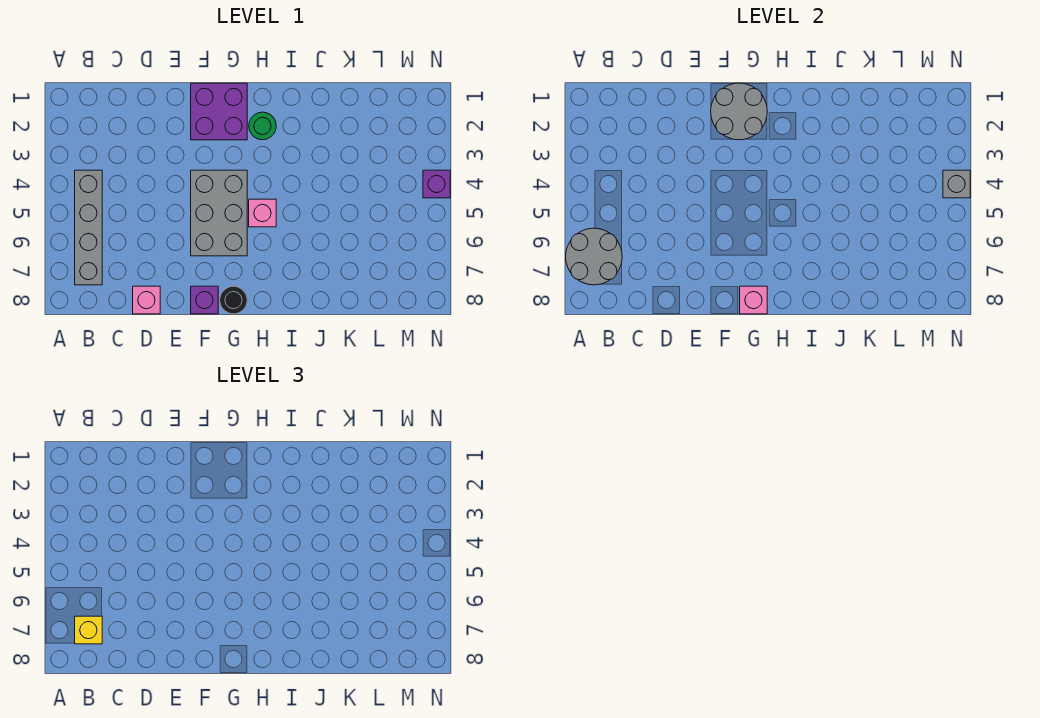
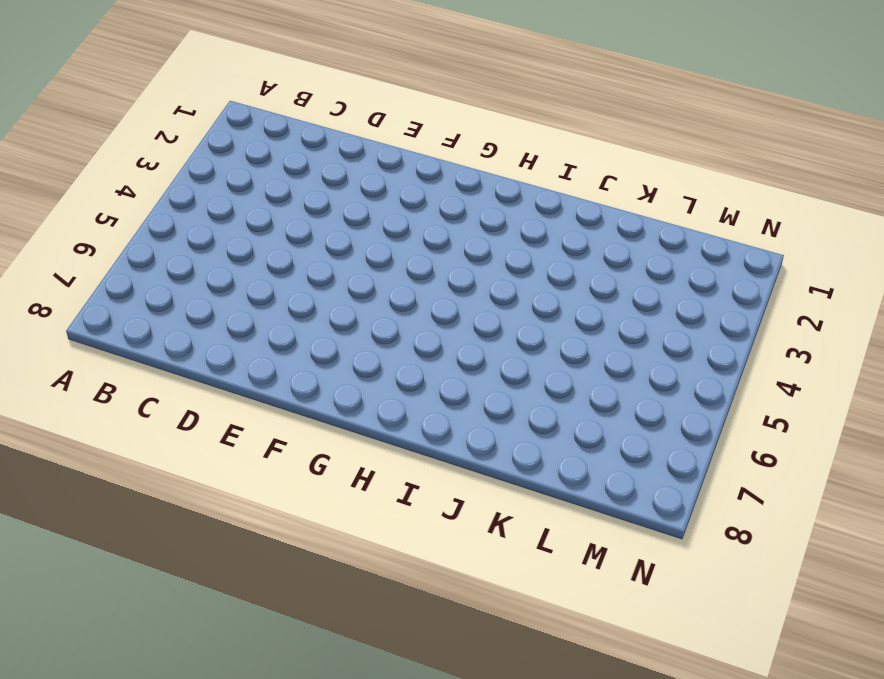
none -> grey 1x4 brick [75,170,102,285]
none -> pink 1x1 brick [133,286,160,314]
none -> purple 2x2 brick [191,83,247,140]

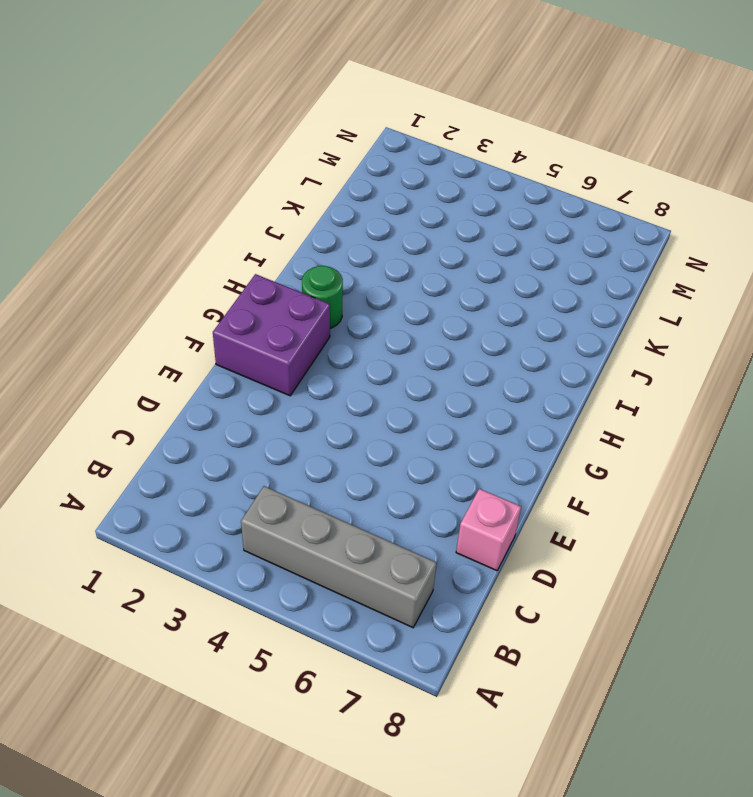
none -> grey 2x3 brick [191,170,247,256]
none -> purple 1x1 brick [191,286,218,314]
none -> black 1x1 round brick [220,286,247,314]

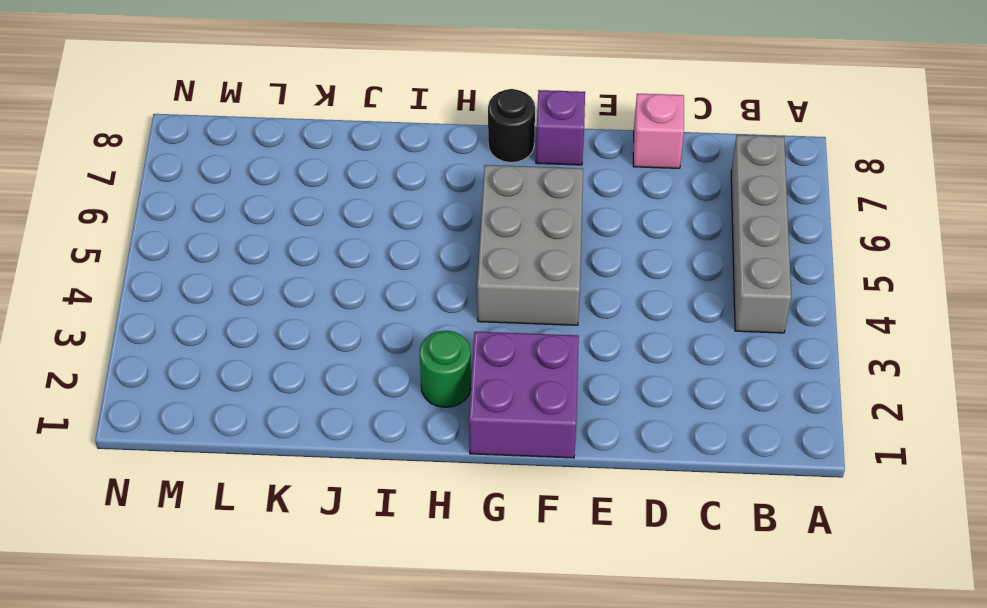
none -> pink 1x1 brick [249,199,276,227]
none -> purple 1x1 brick [423,170,450,198]
none -> grey 2x2 round brick [566,228,622,285]

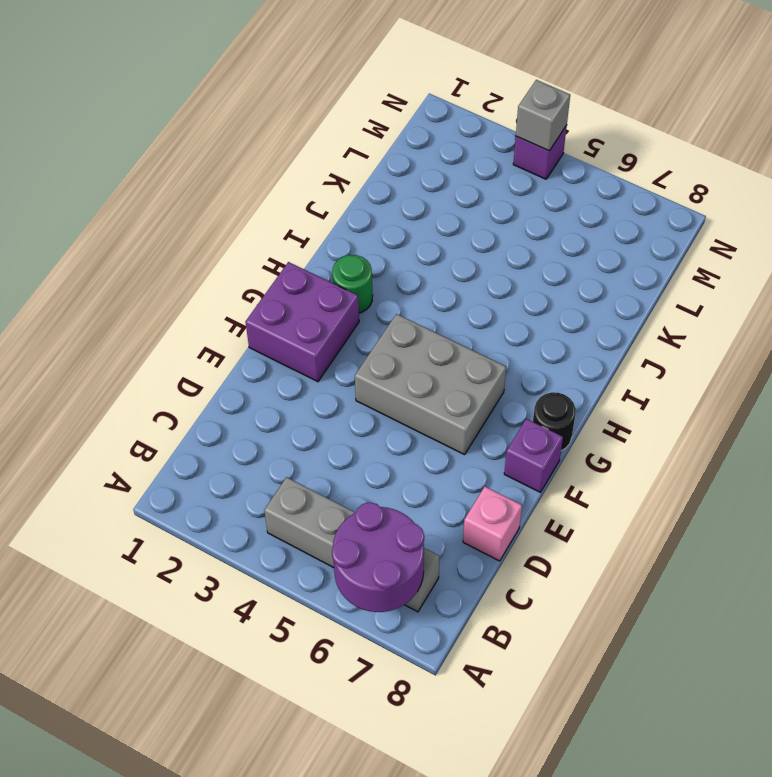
purple 2x2 round brick [332,502,424,612] -> grey 2x2 round brick [566,228,622,285]
none -> pink 1x1 brick [249,199,276,227]
none -> grey 2x2 round brick [711,83,767,140]
none -> pink 1x1 brick [740,286,767,314]

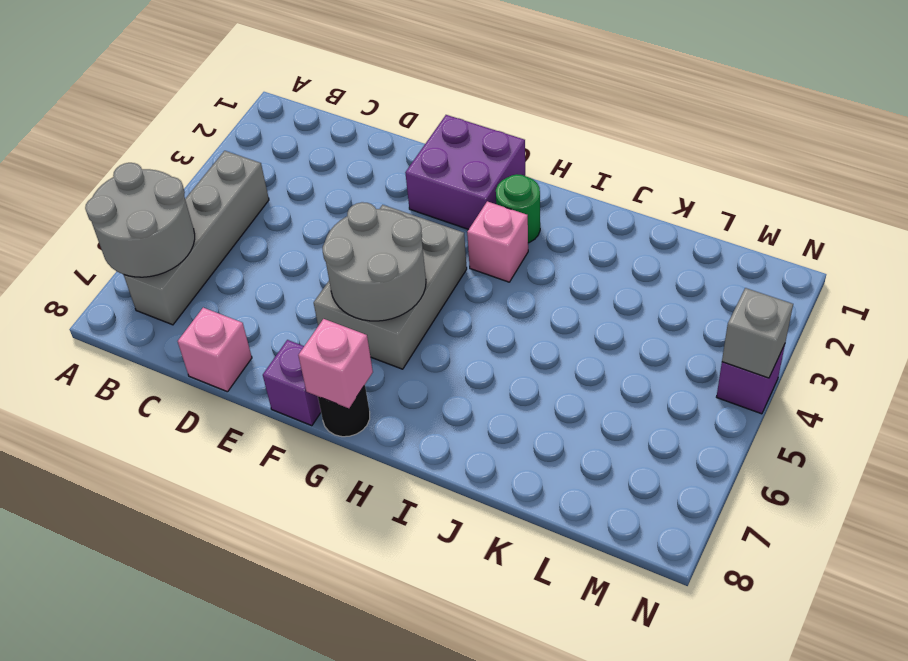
grey 2x2 round brick [323,202,426,321] -> grey 2x2 round brick moved to [711,83,767,140]
pink 1x1 brick [467,201,528,282] -> pink 1x1 brick moved to [249,199,276,227]
none -> yellow 1x1 brick [75,616,102,644]

